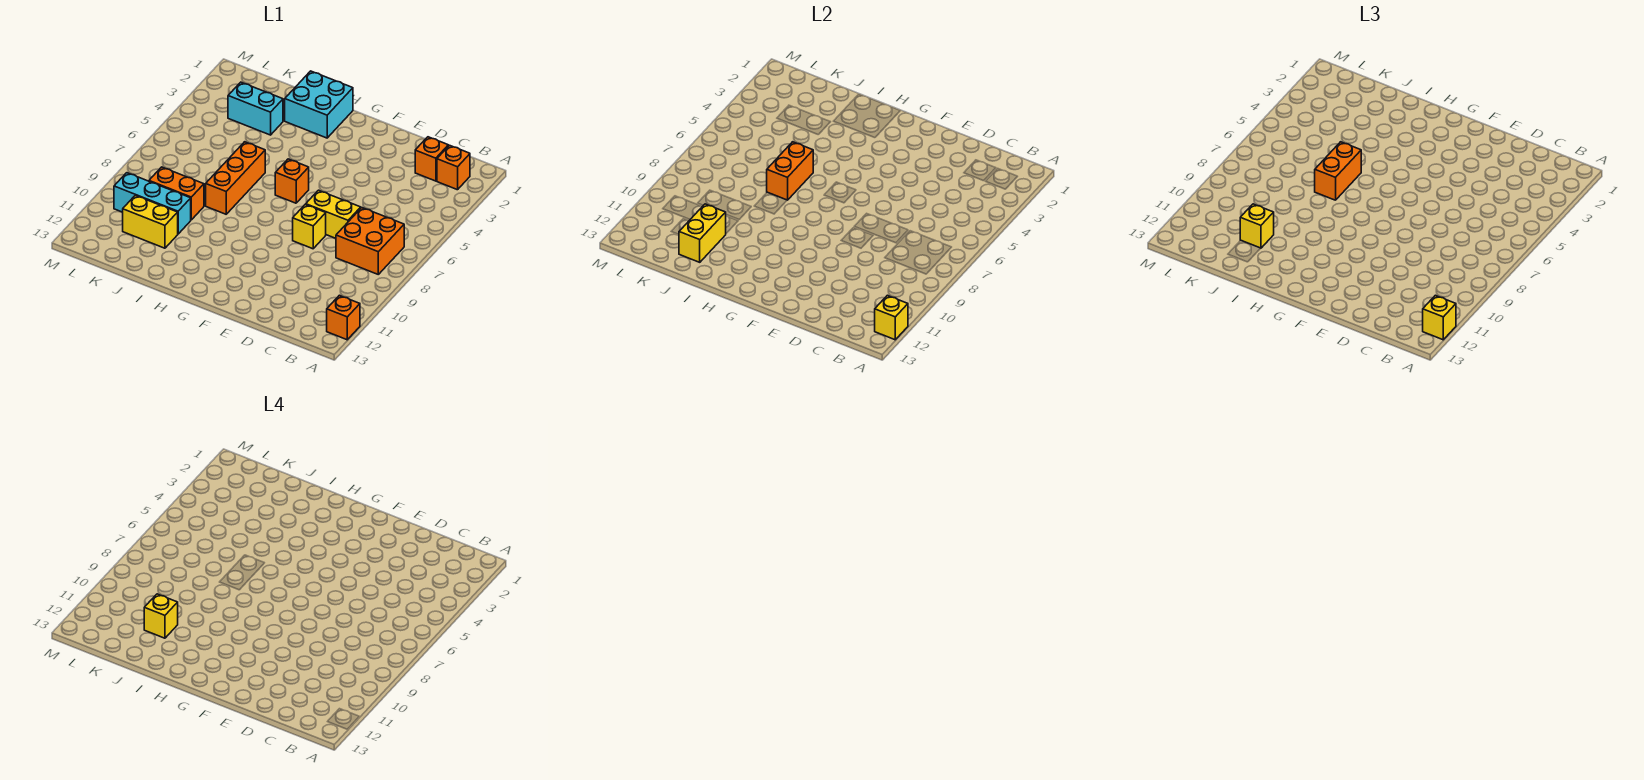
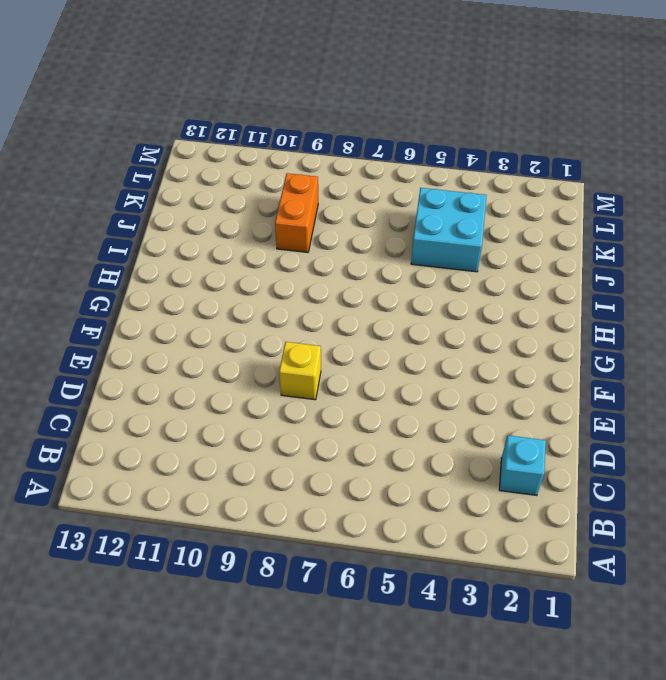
cyan 1x1 brick [499,435,546,495] -> orange 1x1 brick [415,137,448,181]
cyan 2x2 brick [411,188,487,272] -> cyan 2x2 brick moved to [285,71,353,138]
none -> orange 1x1 brick [327,295,360,340]
none -> orange 1x1 brick [437,145,470,190]
none -> orange 2x2 brick [336,208,404,274]

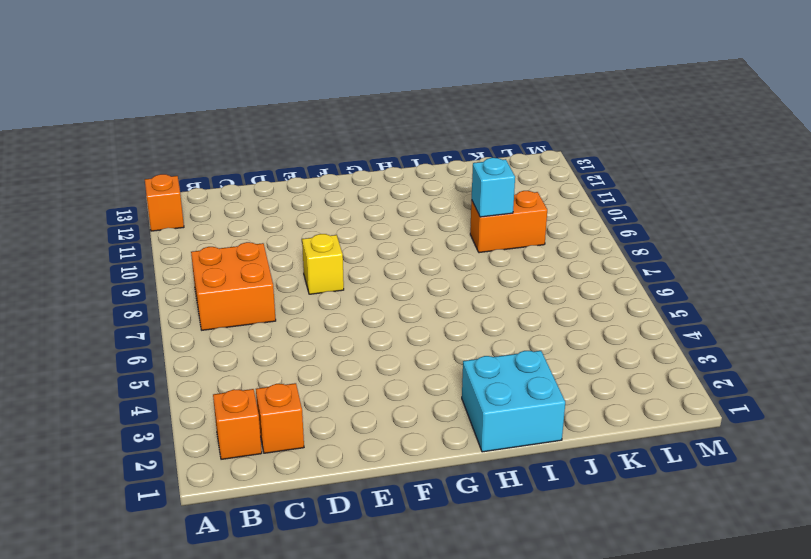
cyan 1x1 brick [472,158,515,217] -> none
none -> yellow 1x2 brick [306,190,361,238]
none -> orange 1x1 brick [275,159,309,203]
none -> orange 1x3 brick [206,142,265,214]

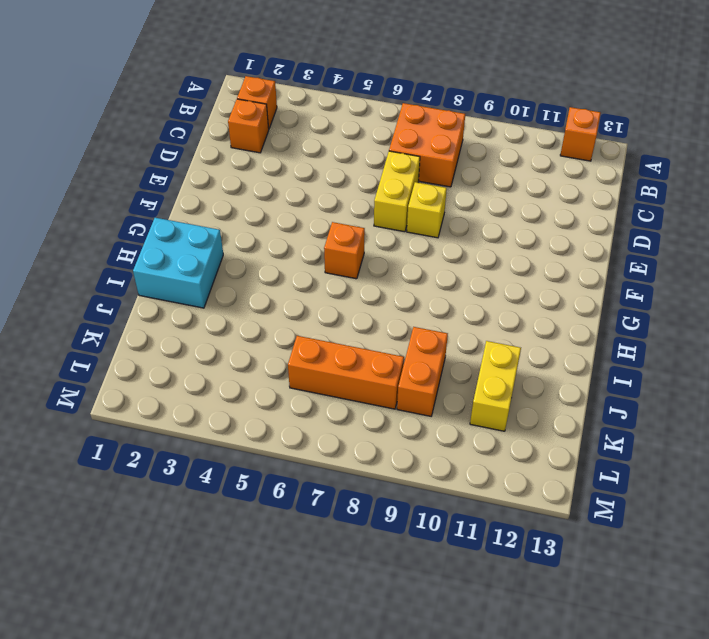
orange 1x3 brick [288,336,404,409] -> orange 1x3 brick moved to [206,142,265,214]
none -> cyan 1x2 brick [228,82,283,135]
none -> cyan 1x3 brick [114,173,191,234]
none -> yellow 1x1 brick [875,295,908,340]

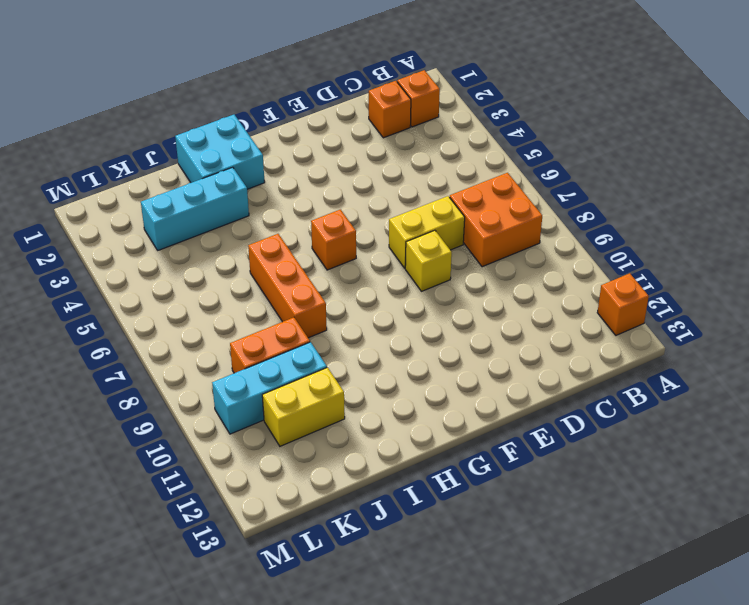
cyan 1x3 brick [141,167,249,250] -> cyan 1x2 brick [228,82,283,135]
none -> yellow 1x1 brick [875,295,908,340]
none -> orange 1x2 brick [767,142,813,200]
none -> yellow 1x2 brick [679,204,726,262]

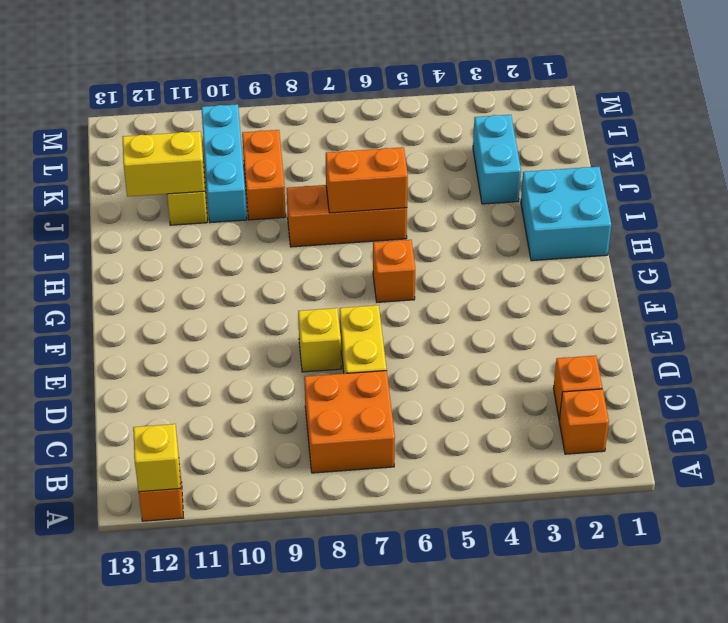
none -> yellow 1x1 brick [1423,295,1456,340]
none -> orange 1x2 brick [1315,142,1361,200]
none -> yellow 1x1 brick [1240,204,1274,248]

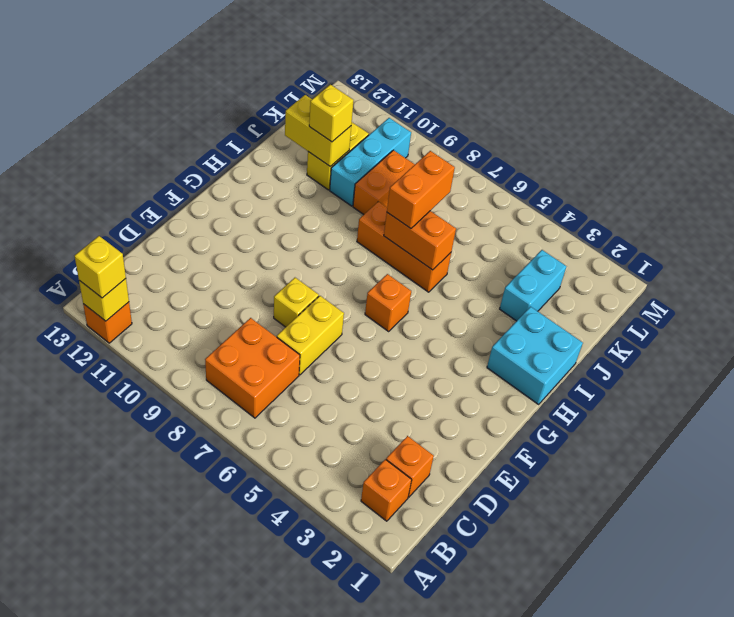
orange 1x2 brick [387,151,455,229] -> orange 1x2 brick turned to [1315,142,1361,200]
none -> yellow 1x1 brick [144,594,178,638]

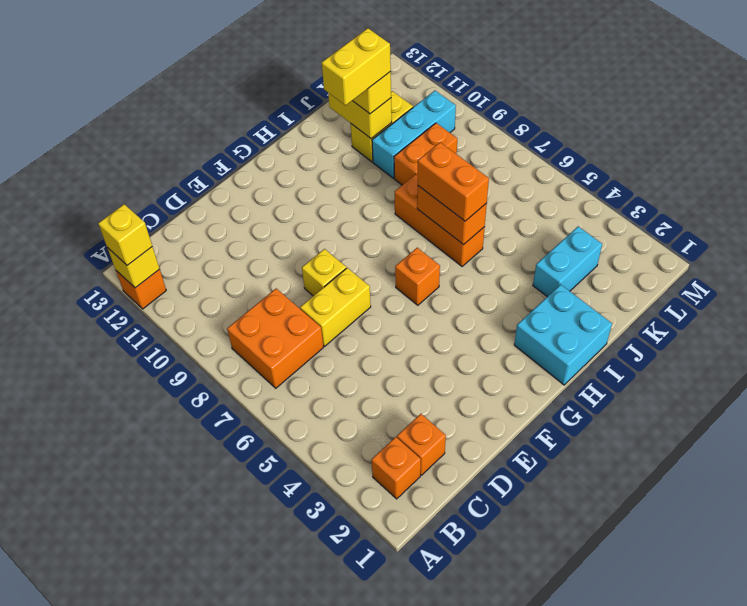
yellow 1x2 brick [322,28,391,105] -> yellow 1x1 brick [144,594,178,638]

